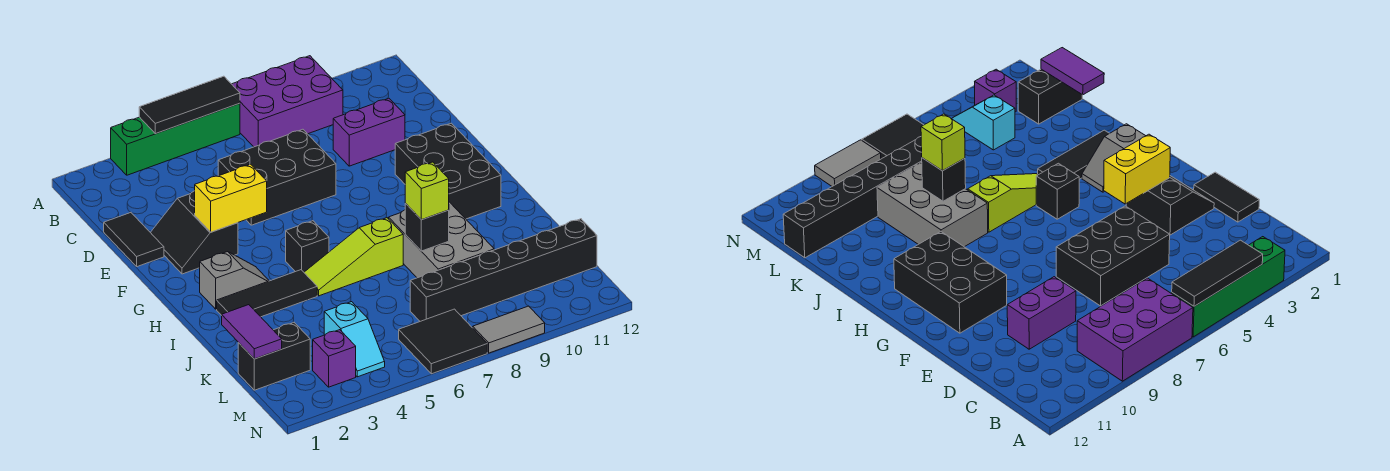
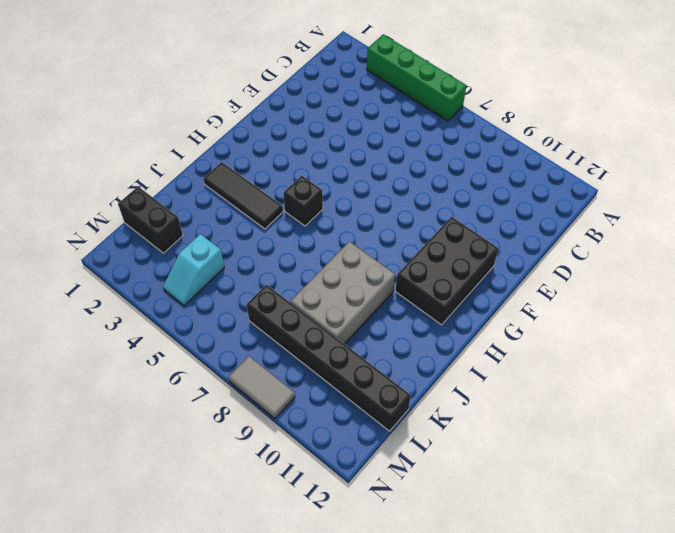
none -> purple 2x3 brick [232,56,343,147]
none -> black 1x2 tile [104,213,164,267]
none -> black 2x3 brick [218,129,336,225]

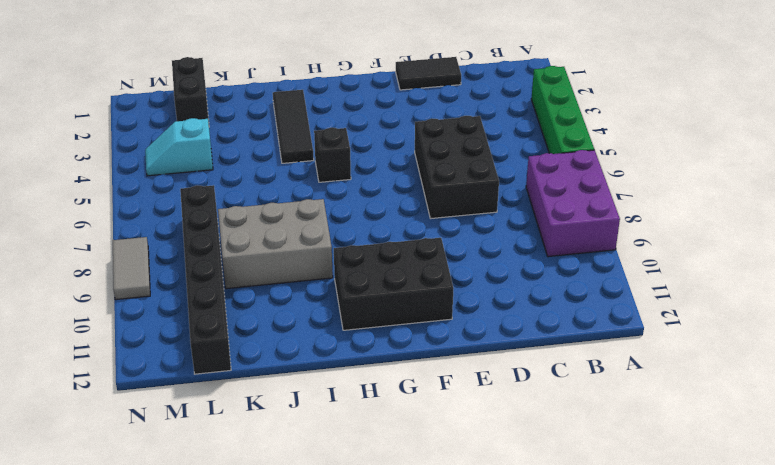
none -> purple 1x2 brick [333,98,405,166]
none -> black 2x2 slope [150,191,238,274]
none -> grey 1x2 slope [200,252,269,309]

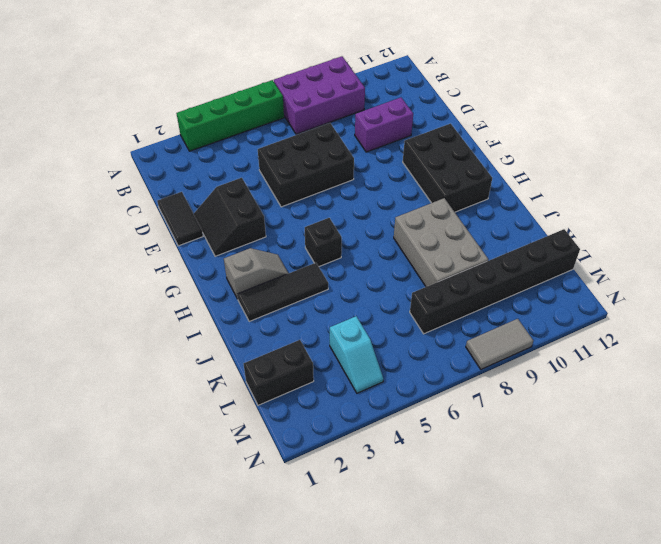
none -> lime 1x3 slope [304,218,403,296]
none -> purple 1x1 brick [313,330,356,387]
none -> black 2x2 tile [399,309,487,374]

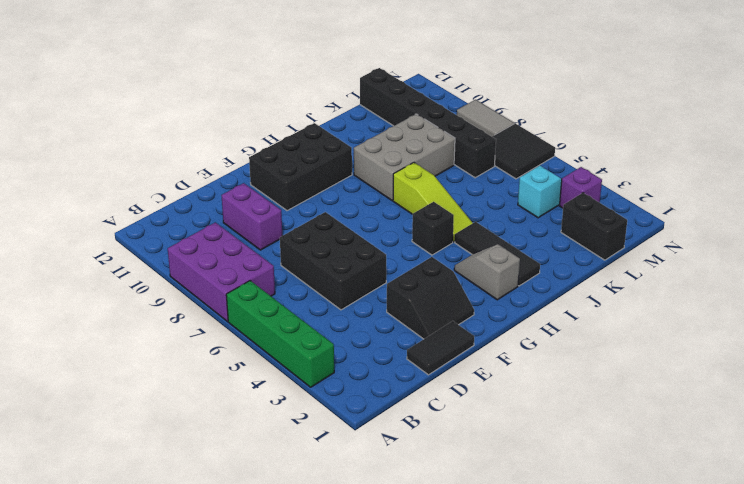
none -> black 1x3 tile [139,76,240,134]
none -> yellow 1x2 brick [195,164,267,232]
none -> black 1x1 brick [405,204,449,251]

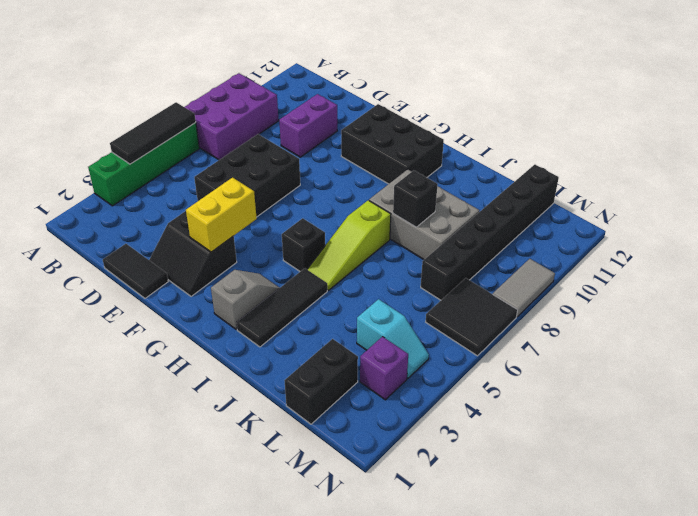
none -> purple 1x2 tile [222,305,282,359]
none -> lime 1x1 brick [405,162,449,220]

